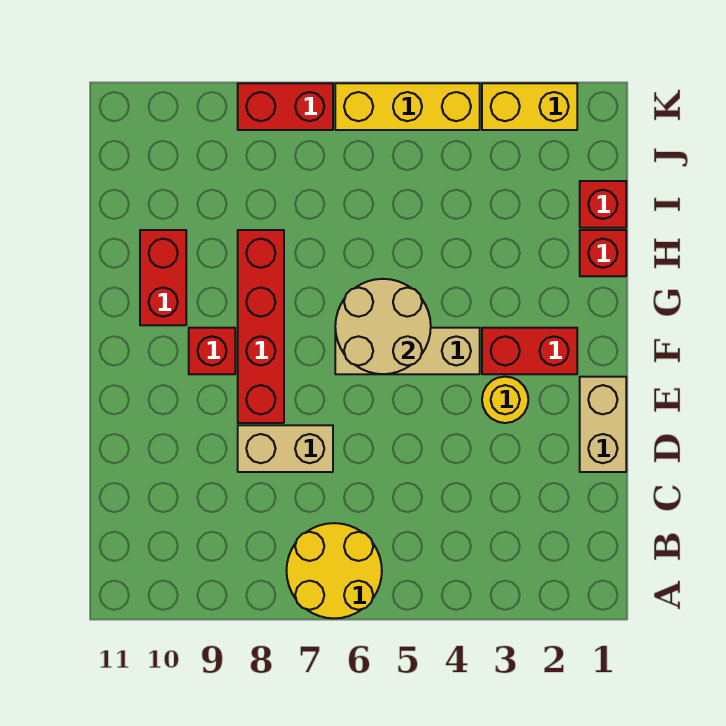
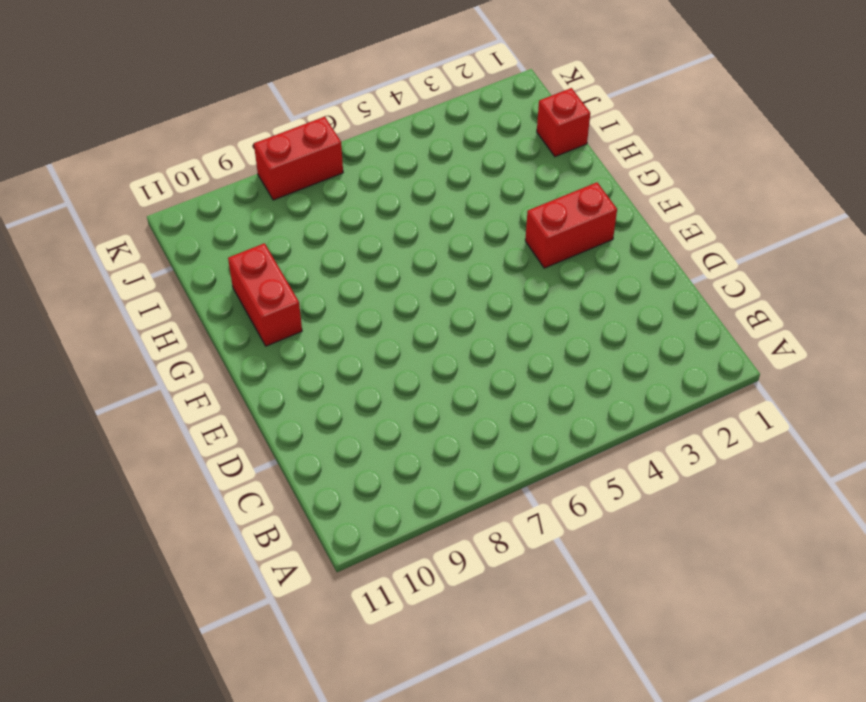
none -> yellow 2x2 round brick [287,523,382,618]
none -> tan 1x2 brick [580,377,626,472]
none -> tan 1x2 brick [238,425,333,472]

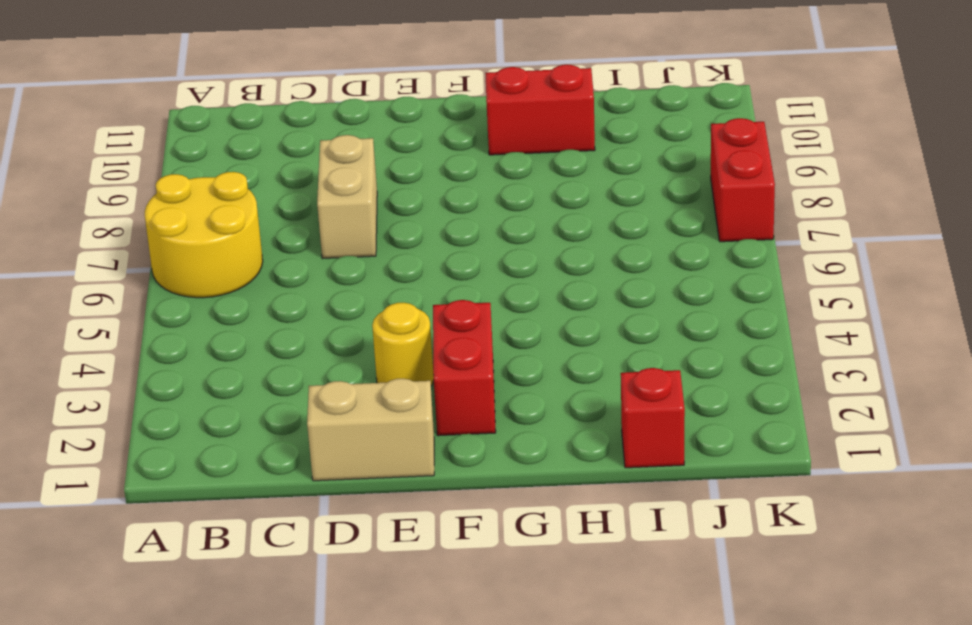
none -> red 1x4 brick [238,230,284,423]
none -> tan 1x3 brick [335,328,480,374]
none -> red 1x1 brick [189,328,235,374]

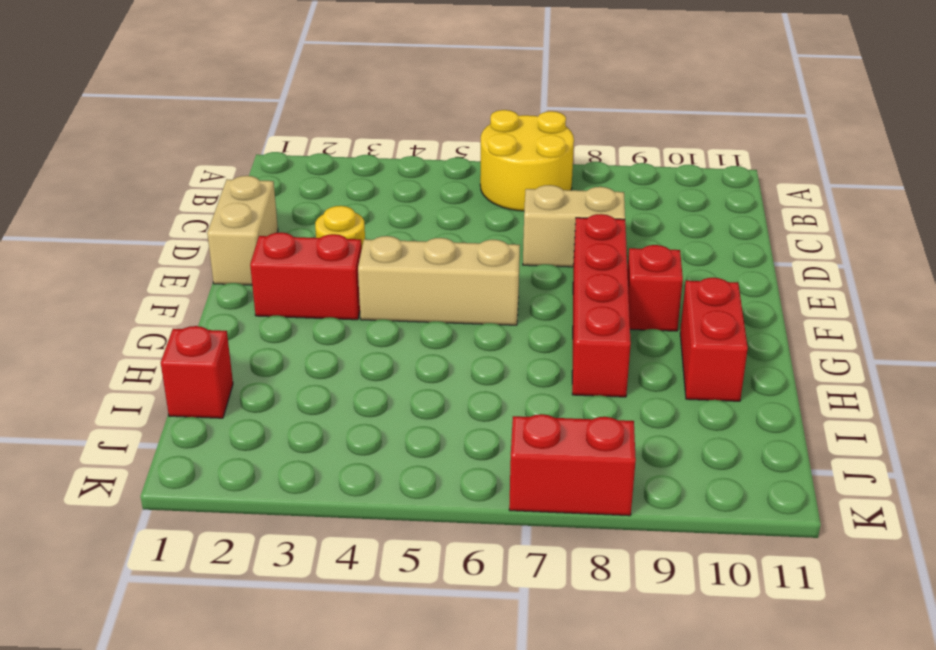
none -> red 1x1 brick [580,230,626,276]
none -> yellow 1x2 brick [482,83,577,130]
none -> yellow 1x3 brick [335,83,480,130]

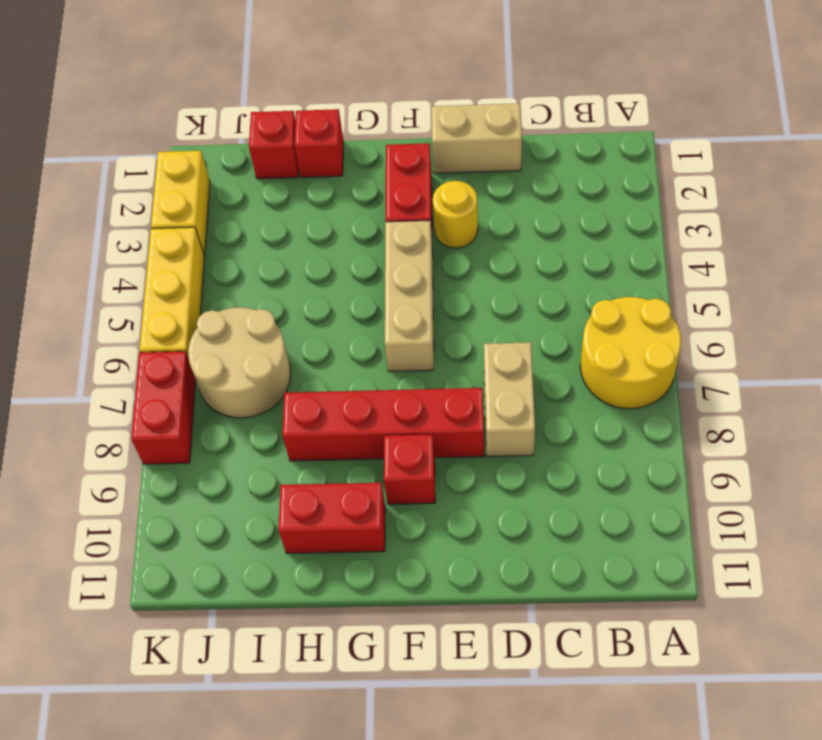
tan 2x2 round brick [188,307,291,418] -> tan 2x2 round brick moved to [335,279,431,374]

